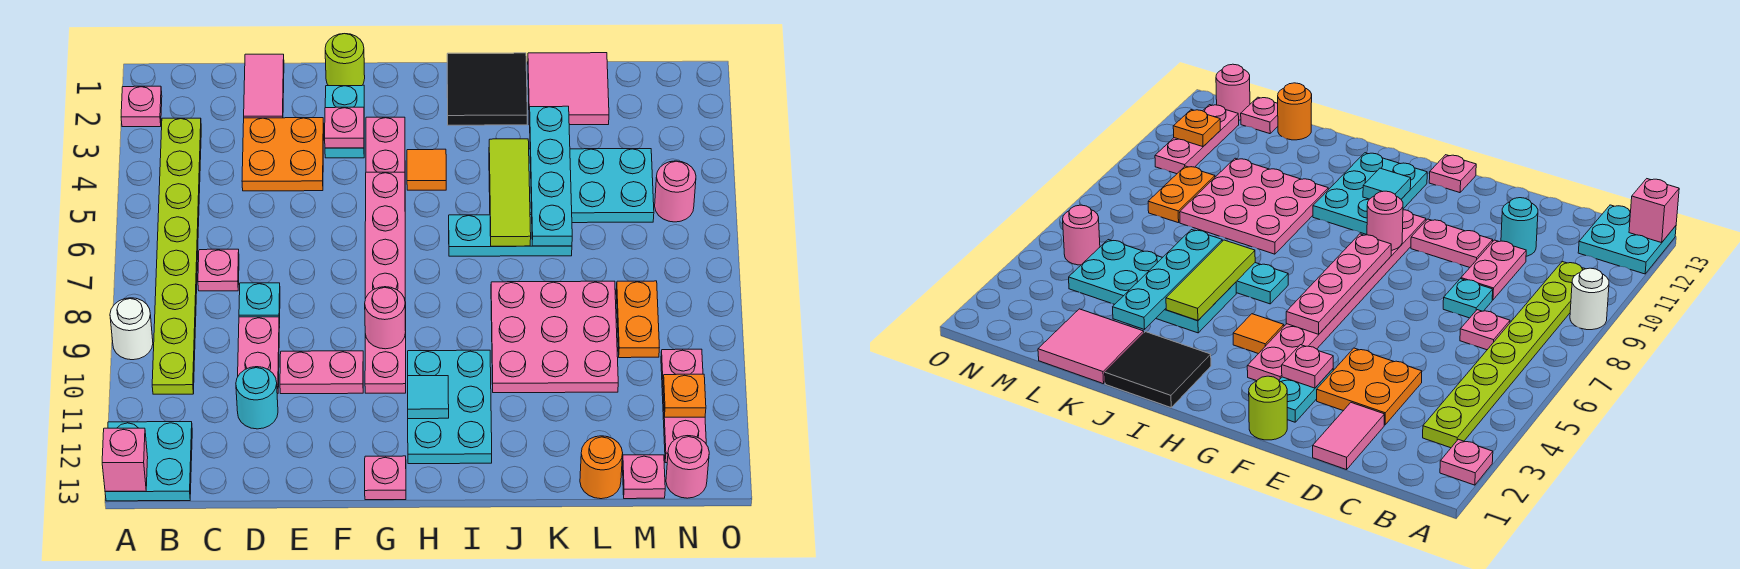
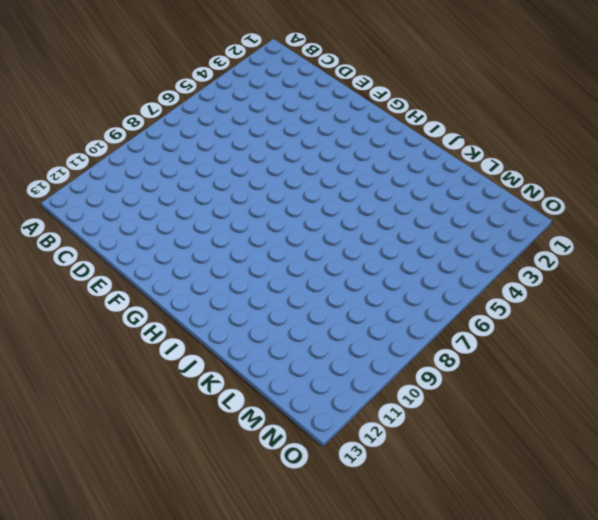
none -> pink 1x1 plate [121,86,162,127]
none -> white 1x1 round brick [110,298,153,360]
none -> cyan 2x2 plate [105,422,192,501]
none -> lime 1x8 plate [152,118,201,394]

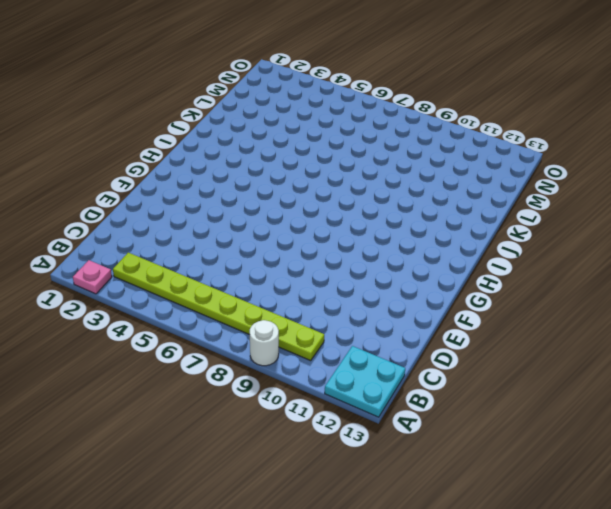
none -> pink 1x1 plate [198,249,239,291]
none -> pink 1x2 tile [244,54,284,118]
none -> orange 2x2 plate [242,118,324,191]
none -> cyan 1x1 plate [239,283,280,323]

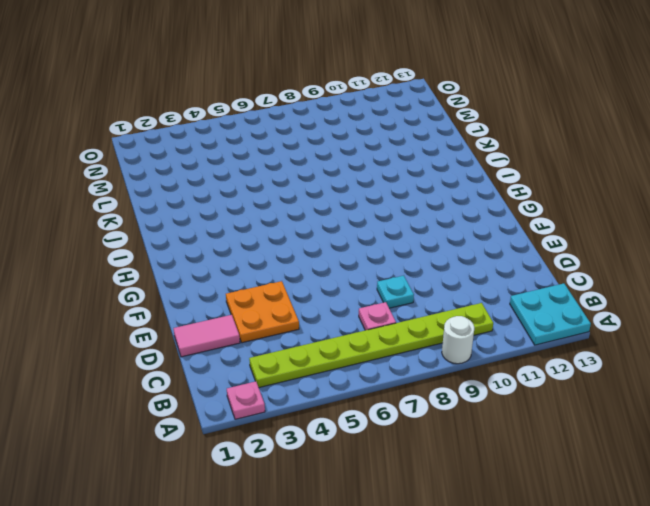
none -> pink 1x2 plate [238,317,280,394]
none -> cyan 1x1 round brick [236,367,278,429]
none -> pink 1x2 plate [280,351,363,394]
none -> lime 1x1 round brick [325,34,365,86]

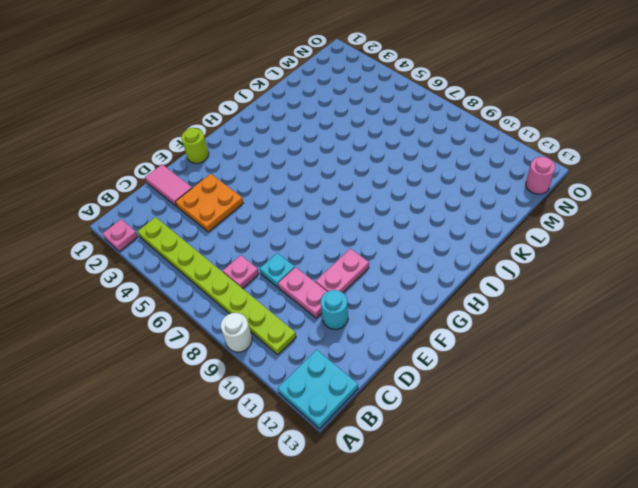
none -> cyan 1x2 plate [325,85,364,158]
none -> pink 1x8 plate [365,117,406,393]
none -> pink 1x1 plate [365,456,406,500]
none -> orange 1x1 tile [407,149,446,190]

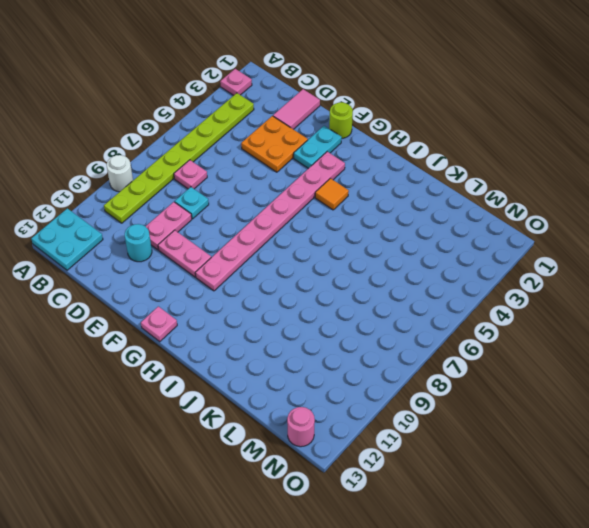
none -> cyan 2x3 plate [408,350,492,464]
none -> black 2x2 tile [447,53,527,125]
none -> cyan 1x3 plate [449,215,572,256]
none -> cyan 2x4 plate [489,149,654,223]

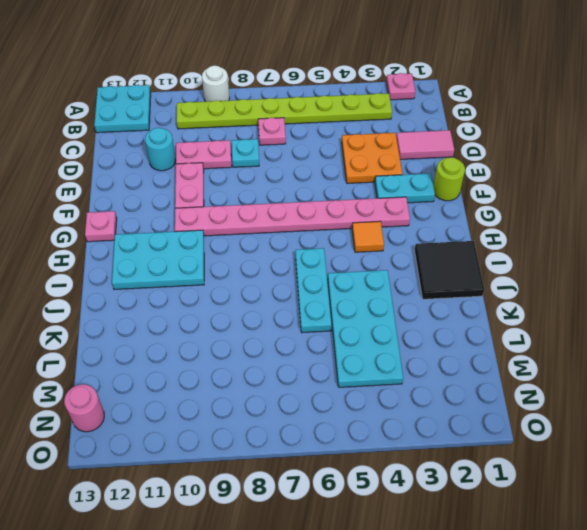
none -> pink 3x3 plate [491,281,618,393]
none -> pink 2x2 tile [528,53,609,125]
none -> orange 1x1 round brick [580,436,623,499]
none -> orange 1x2 plate [616,281,659,358]

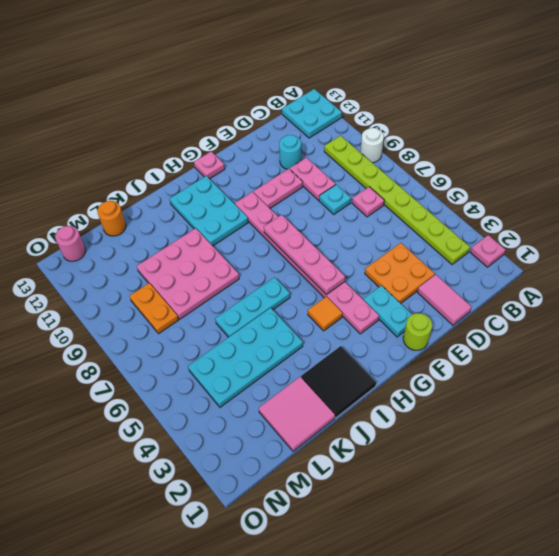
none -> pink 1x1 plate [622,455,665,499]
none -> pink 1x1 round brick [655,161,696,222]
none -> pink 1x3 plate [661,349,706,463]
none -> pink 1x1 brick [102,428,148,491]

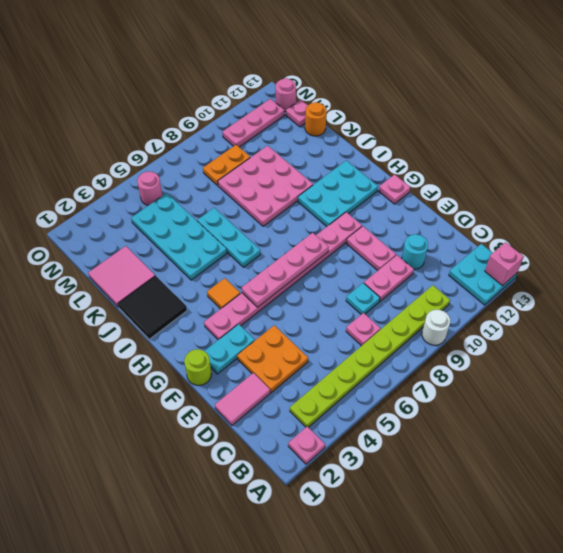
none -> pink 1x1 plate [325,107,364,148]
none -> pink 1x1 round brick [365,287,406,349]
none -> cyan 1x1 tile [408,376,449,419]
none -> lime 1x3 tile [489,139,531,246]

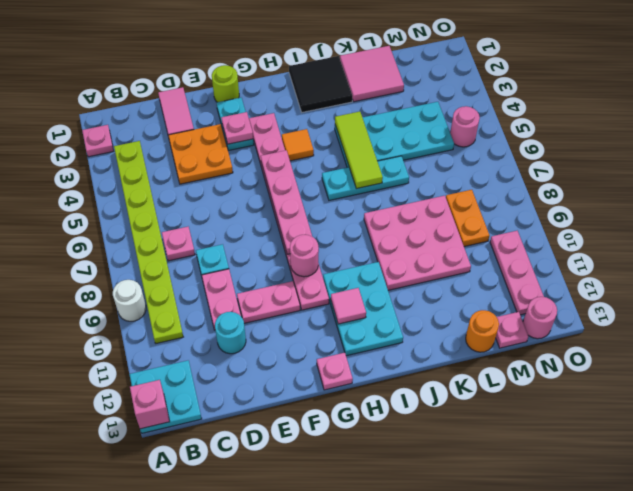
pink 1x1 tile [331,288,366,324] -> cyan 1x1 tile [408,376,449,419]
none -> cyan 1x4 plate [529,106,572,246]
none -> orange 1x1 plate [663,374,706,417]

